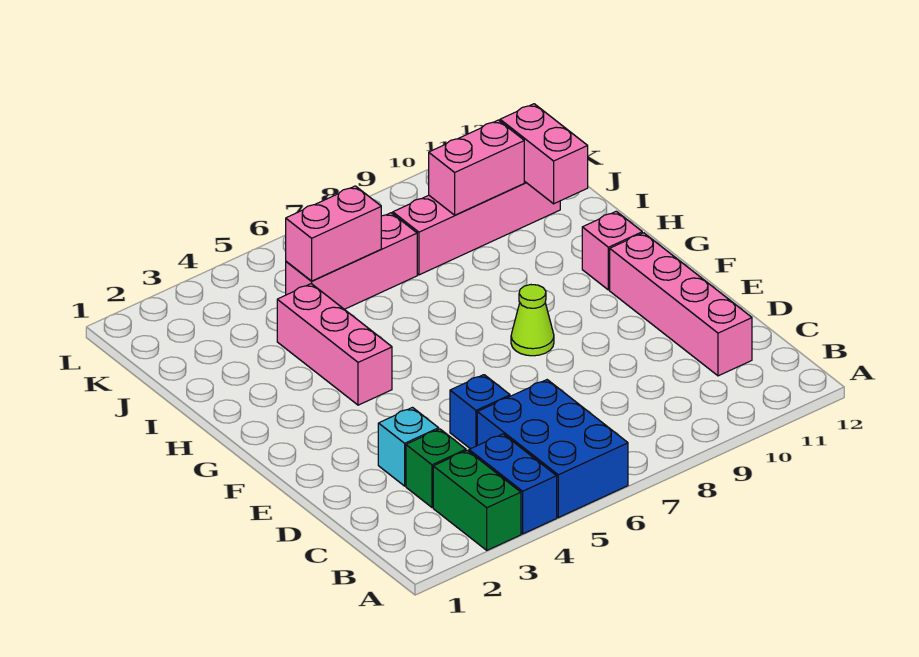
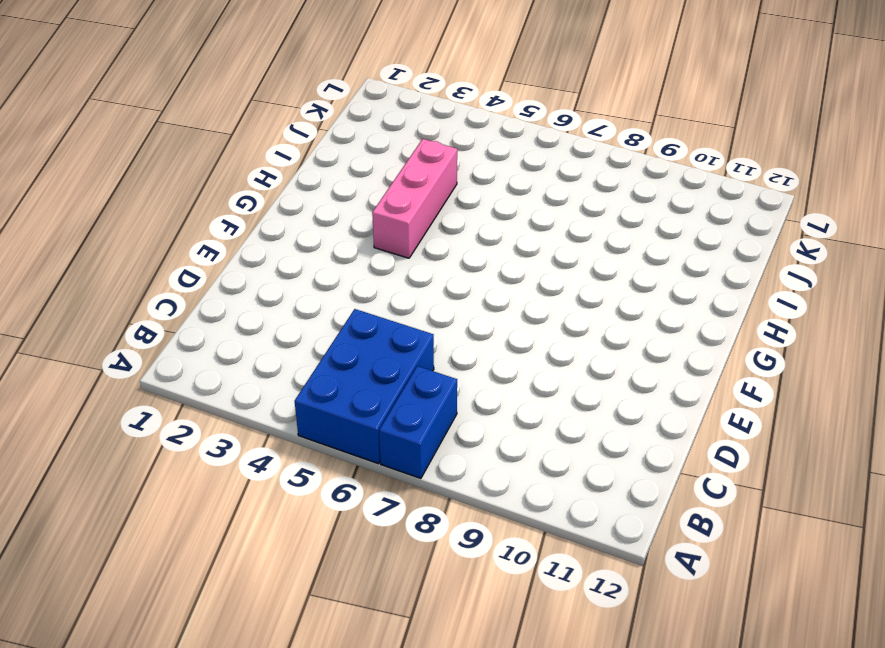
blue 1x2 brick [379,366,457,478] -> blue 1x2 brick moved to [469,434,557,534]
none -> green 1x2 brick [433,450,521,550]
none -> green 1x1 brick [406,429,466,507]
none -> pink 1x4 brick [610,233,752,376]

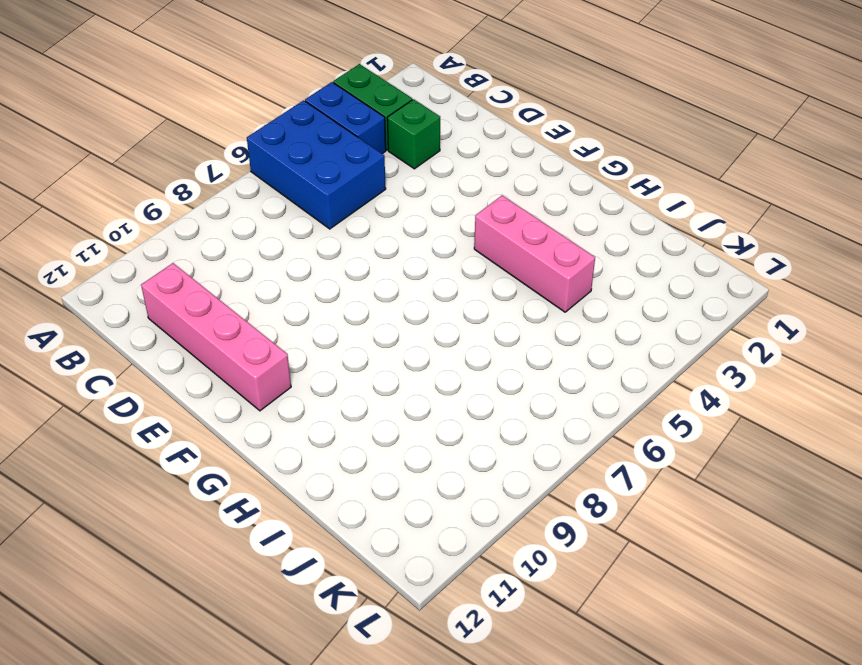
none -> cyan 1x1 brick [378,408,439,486]
none -> blue 1x1 brick [450,375,510,449]
none -> lime 1x1 cone [511,285,554,356]

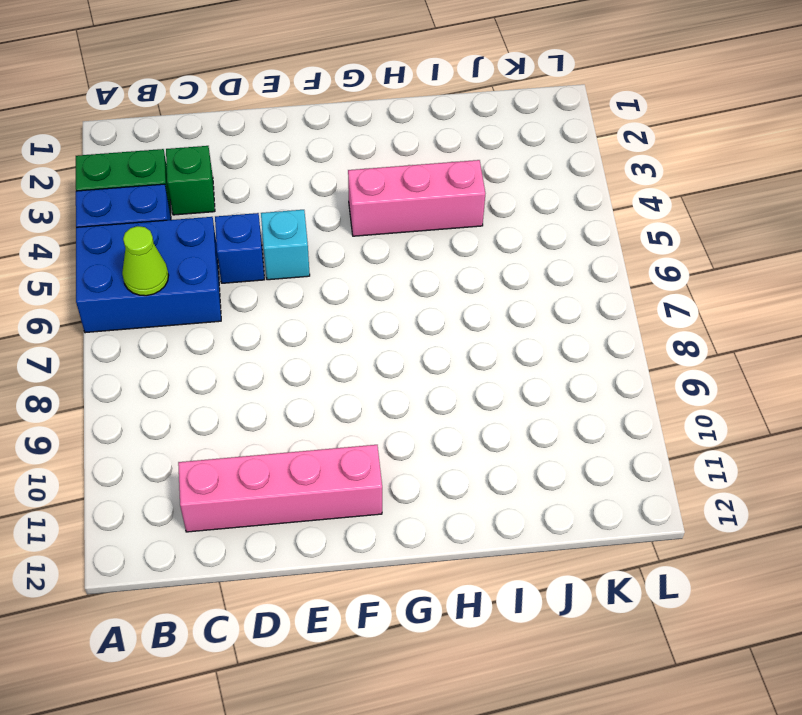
lime 1x1 cone [122,226,169,296] -> lime 1x1 cone moved to [511,285,554,356]
cyan 1x1 brick [261,210,310,280] -> cyan 1x1 brick moved to [378,408,439,486]
none -> pink 1x1 brick [582,211,642,290]
none -> pink 1x3 brick [286,213,417,309]
none -> pink 1x4 brick [393,181,560,275]

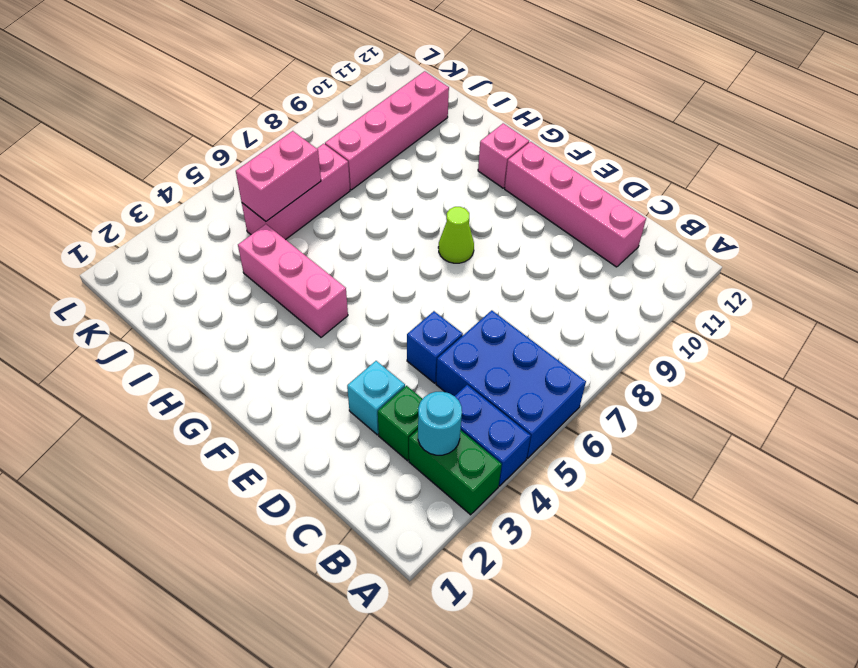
cyan 1x1 round brick [418,392,462,455] -> none
none -> pink 1x2 brick [500,104,588,204]
none -> pink 1x2 brick [429,120,524,215]

